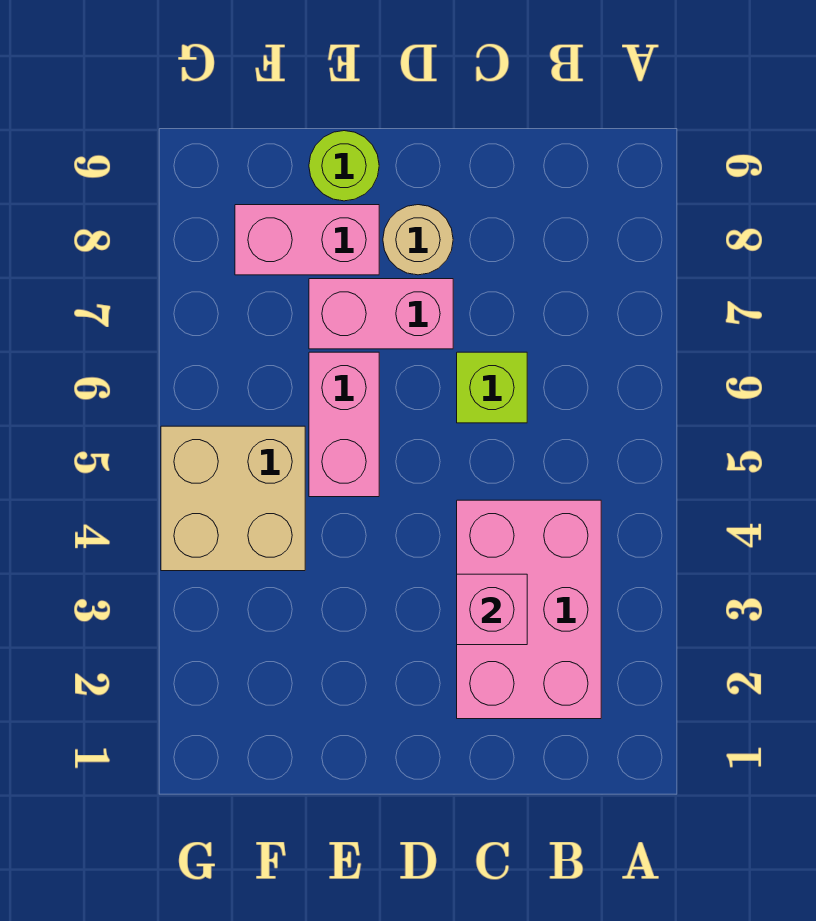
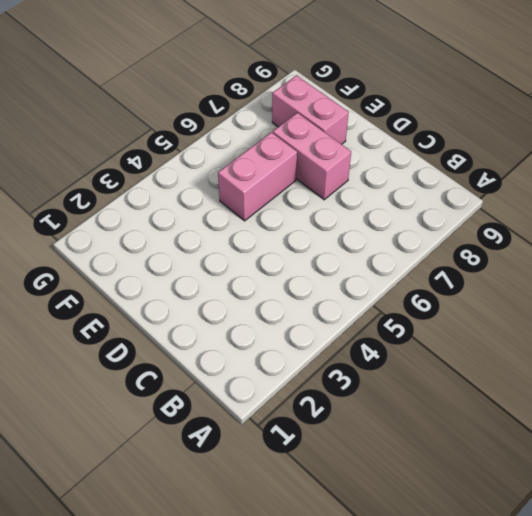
none -> pink 2x3 brick [457,500,601,719]
none -> lime 1x1 brick [457,352,527,423]

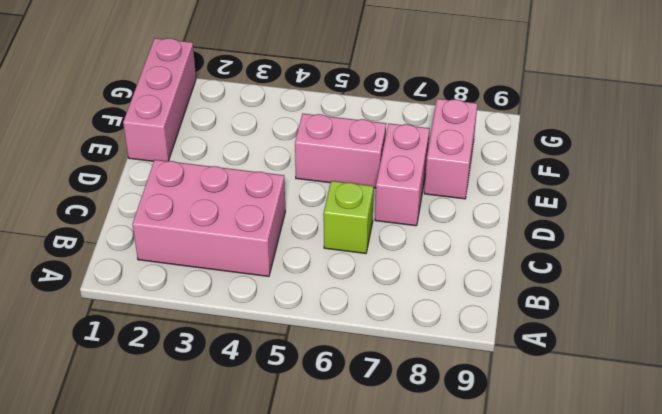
pink 1x3 brick [123,38,196,161] -> none
none -> tan 1x1 round brick [383,205,453,275]
none -> lime 1x1 round brick [309,131,379,201]

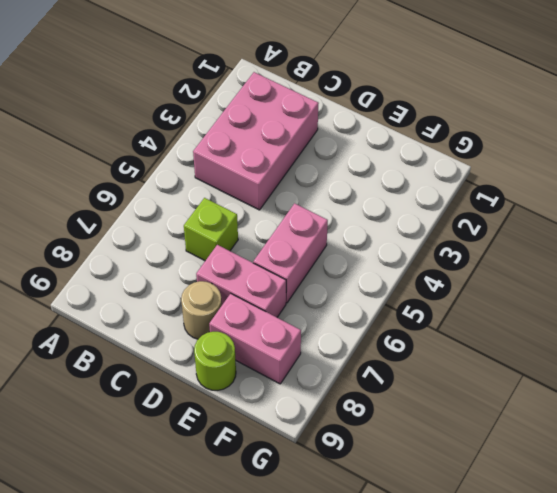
none -> tan 2x2 brick [161,426,305,571]
none -> pink 1x1 brick [457,574,527,645]

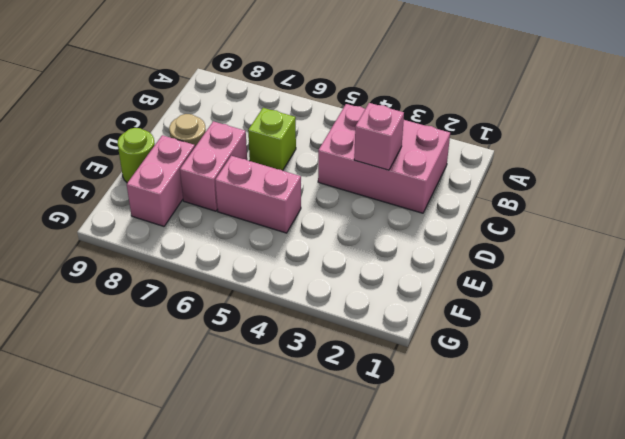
none -> tan 2x2 brick [161,426,305,571]

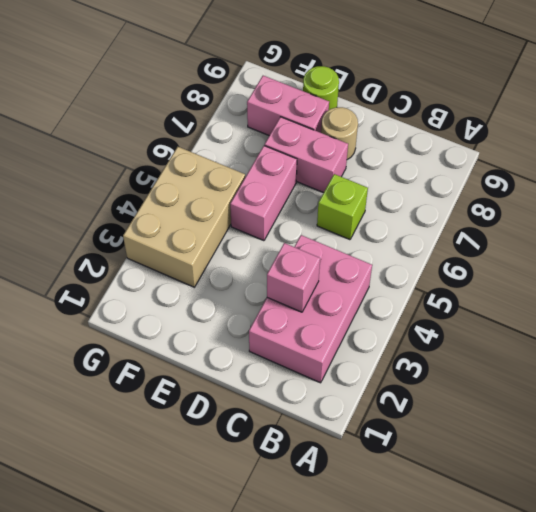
tan 2x3 brick [123,147,245,287] -> tan 2x2 brick [161,426,305,571]

